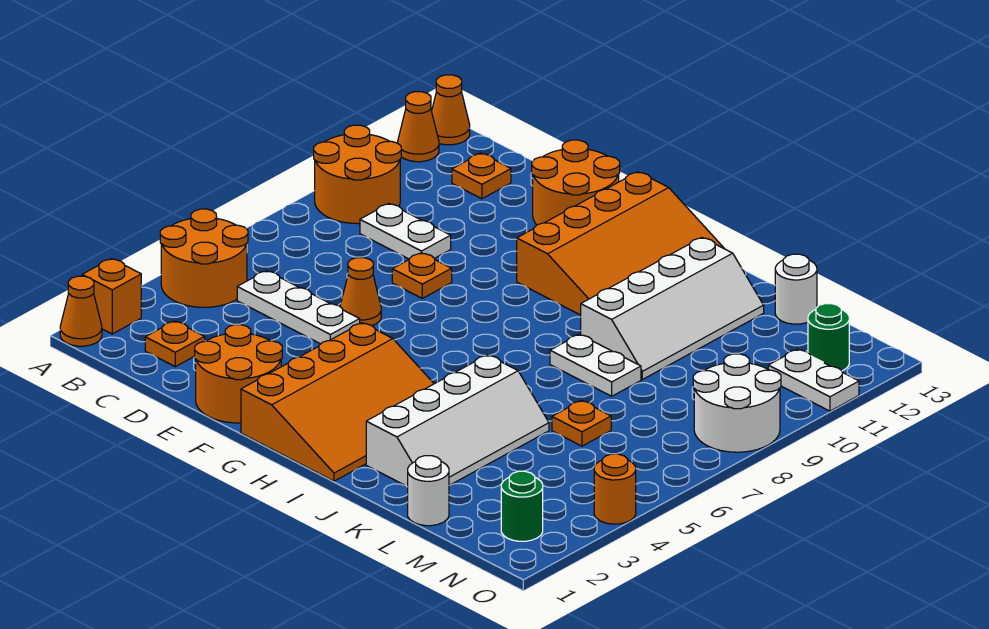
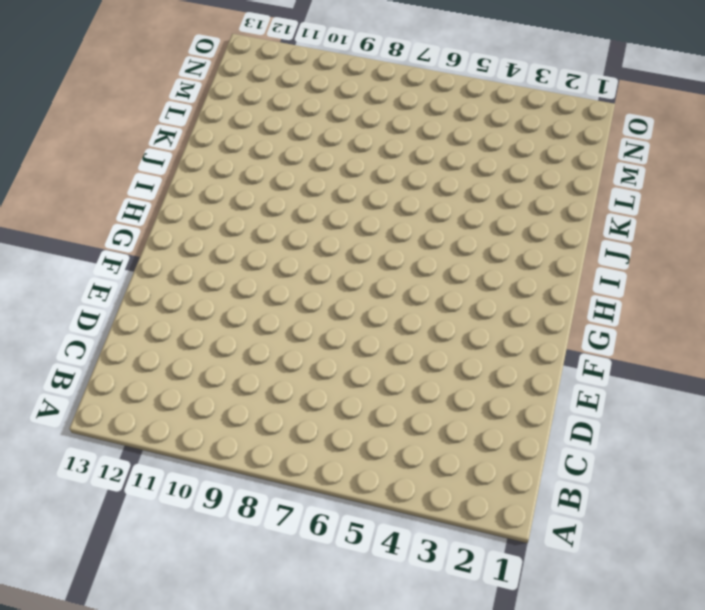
none -> orange 1x1 cone [60,276,102,346]
none -> orange 1x1 brick [82,259,141,334]
none -> orange 2x2 round brick [160,209,248,307]

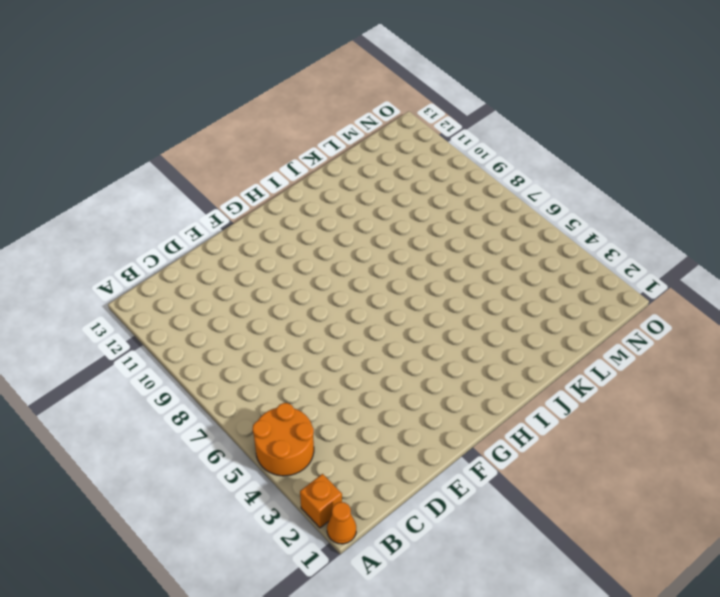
none -> orange 2x2 round brick [314,125,401,224]
none -> orange 1x1 cone [398,92,439,162]
none -> orange 1x1 cone [432,75,470,145]

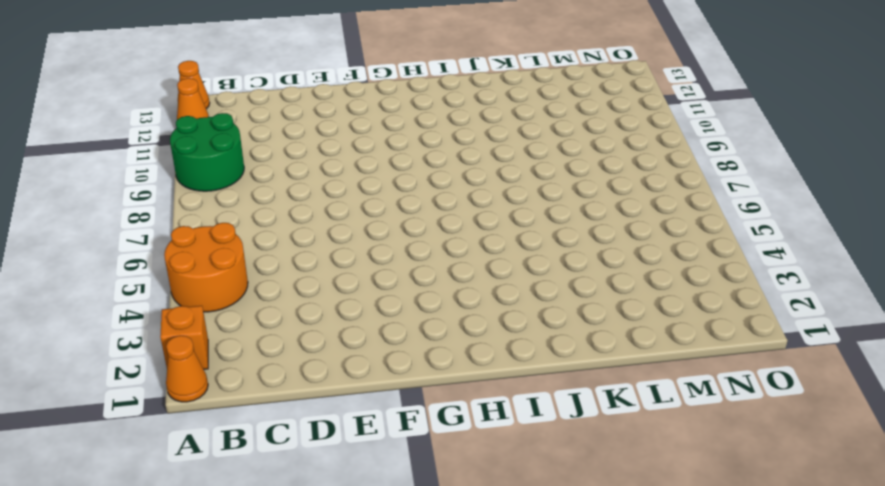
green 2x2 round brick [170,113,244,191] -> orange 2x2 round brick [314,125,401,224]
none -> orange 1x1 plate [145,321,205,367]
none -> white 1x3 plate [237,271,360,344]
none -> white 1x2 plate [360,204,451,259]

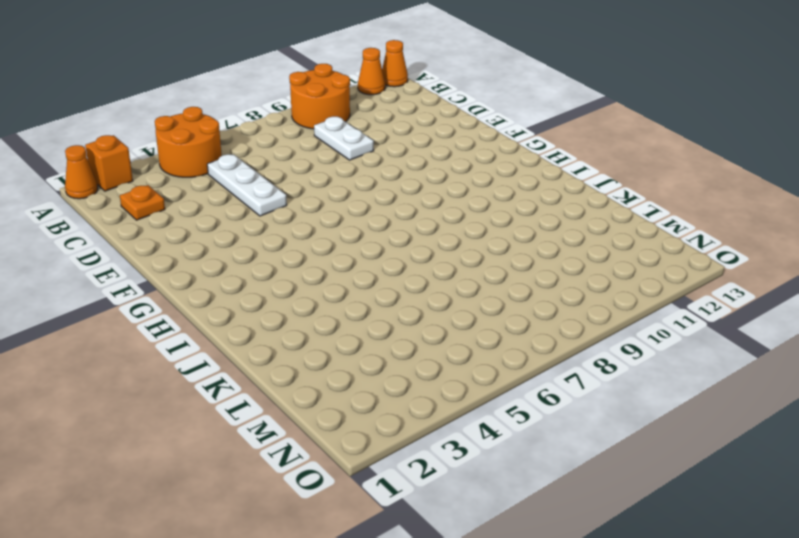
none -> orange 1x1 plate [452,153,511,199]
none -> orange 2x2 round brick [195,325,282,423]
none -> orange 1x1 cone [340,258,381,326]

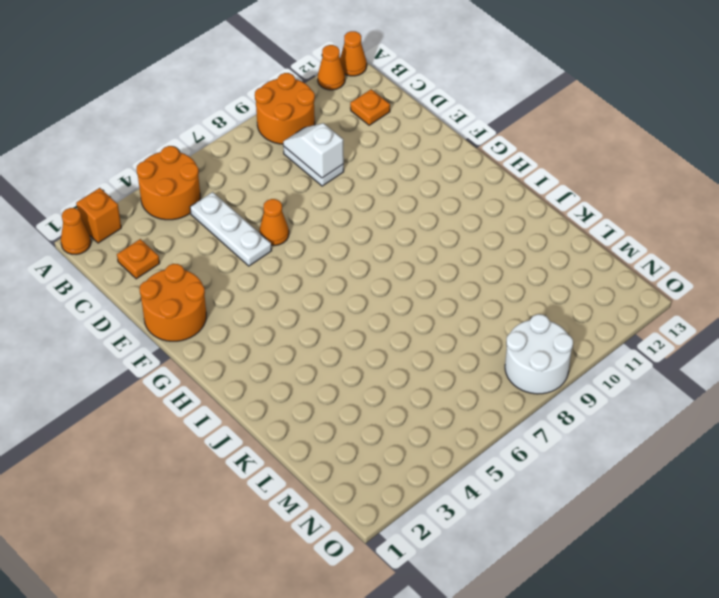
white 1x2 slope [283,123,344,178] -> none
none -> orange 1x1 plate [392,253,452,298]
none -> orange 2x2 round brick [532,140,620,225]
none -> orange 3x4 slope [241,323,434,481]

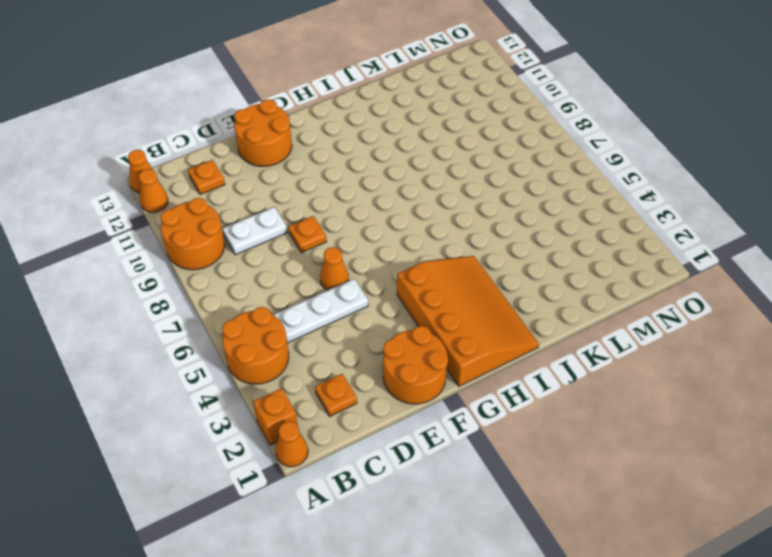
none -> orange 3x4 slope [517,172,724,315]
none -> white 2x4 slope [366,355,549,487]
none -> white 1x2 plate [550,334,641,396]

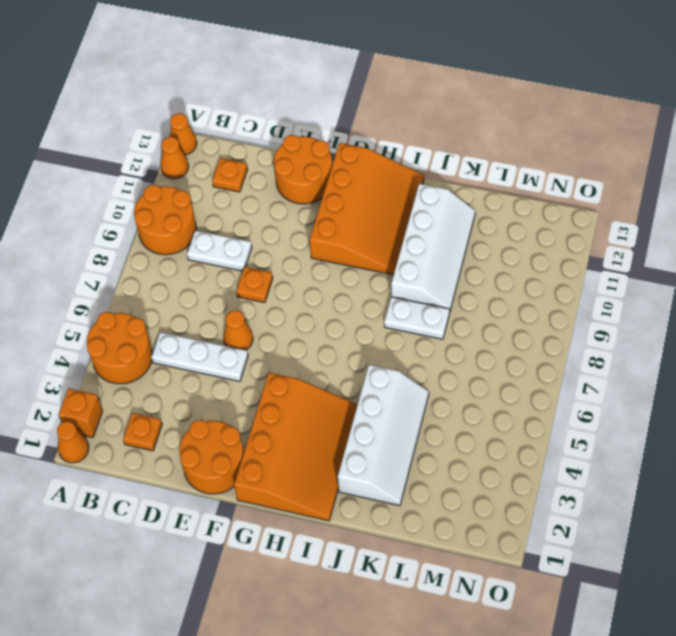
none -> white 1x1 round brick [408,456,449,526]
none -> orange 1x1 plate [552,401,611,446]
none -> white 1x1 round brick [775,254,817,324]

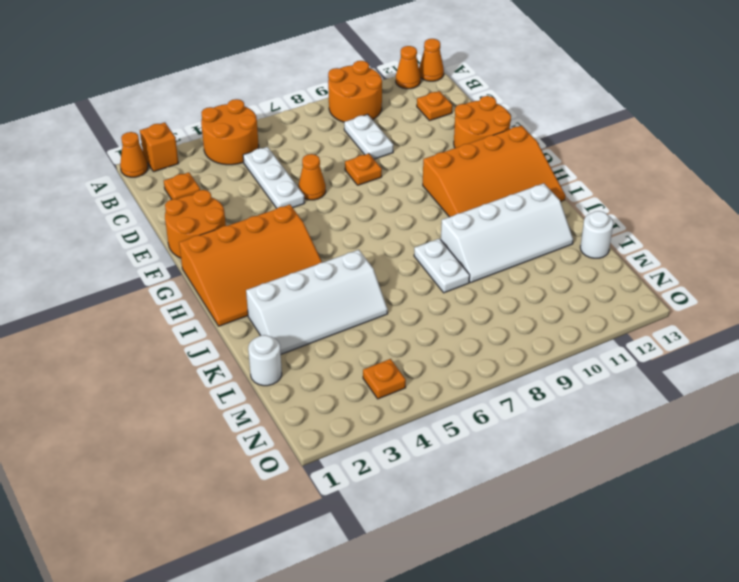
orange 1x1 plate [363,359,406,399] -> orange 1x1 plate moved to [552,401,611,446]
none -> green 1x1 round brick [501,471,543,541]
none -> white 2x2 round brick [693,354,781,452]
none -> white 1x2 plate [768,349,859,411]

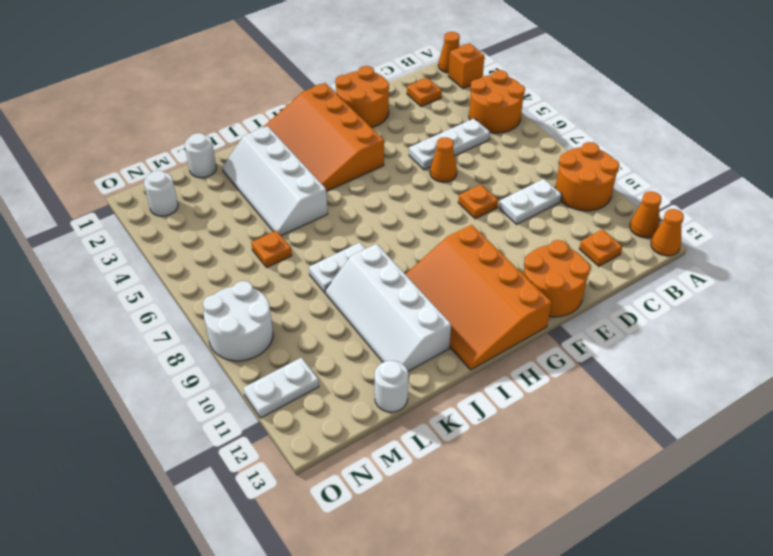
white 1x1 round brick [144,170,178,216] -> green 1x1 round brick [501,471,543,541]
none -> green 1x1 round brick [808,304,849,371]
none -> orange 1x1 round brick [594,454,636,524]

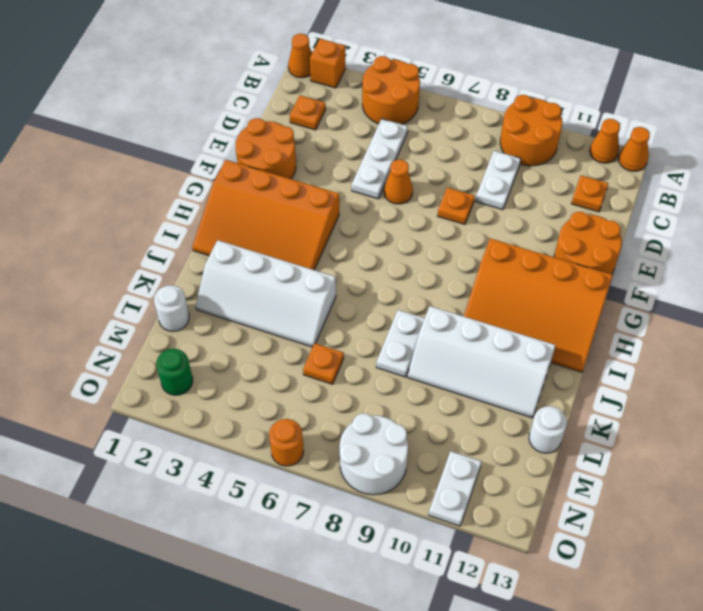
orange 1x1 round brick [269,419,304,466] -> orange 1x1 round brick moved to [594,454,636,524]
none -> green 1x1 round brick [808,304,849,371]

